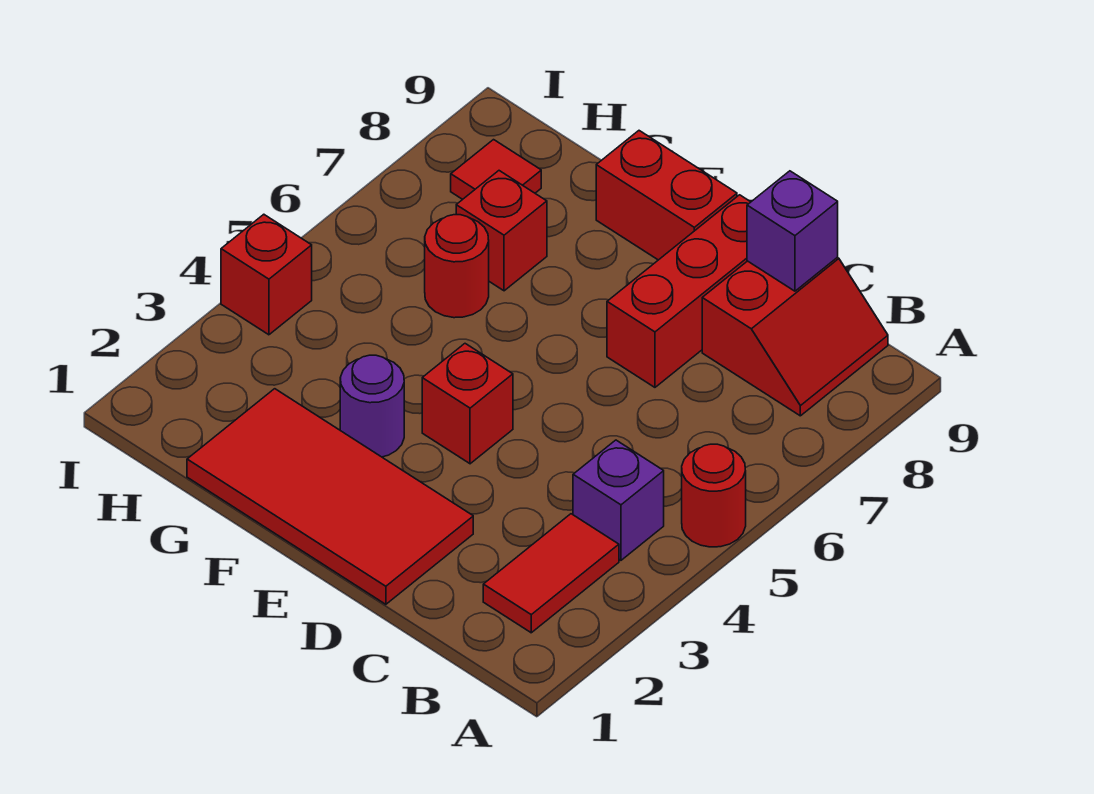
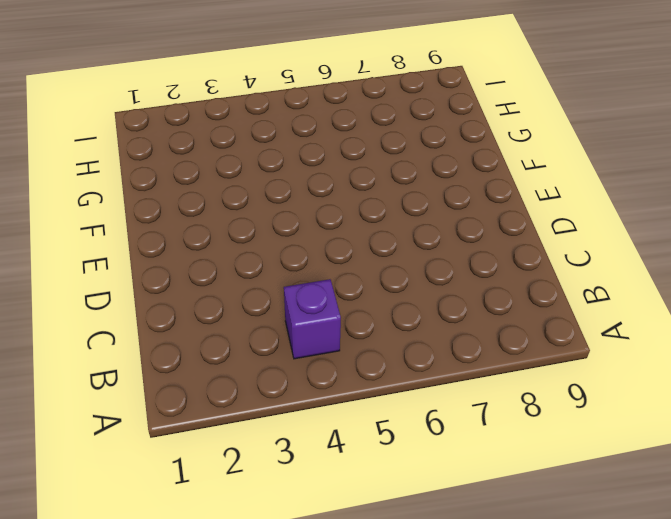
none -> red 1x1 round brick [682,444,746,547]
none -> red 1x2 tile [483,514,619,633]
none -> red 2x2 slope [702,257,888,416]

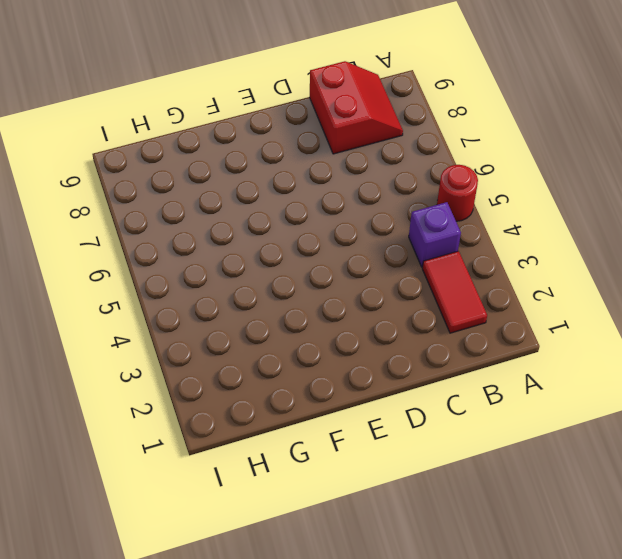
none -> red 2x4 tile [187,389,473,604]
none -> red 1x3 brick [607,195,750,387]
none -> red 1x1 brick [422,344,513,464]

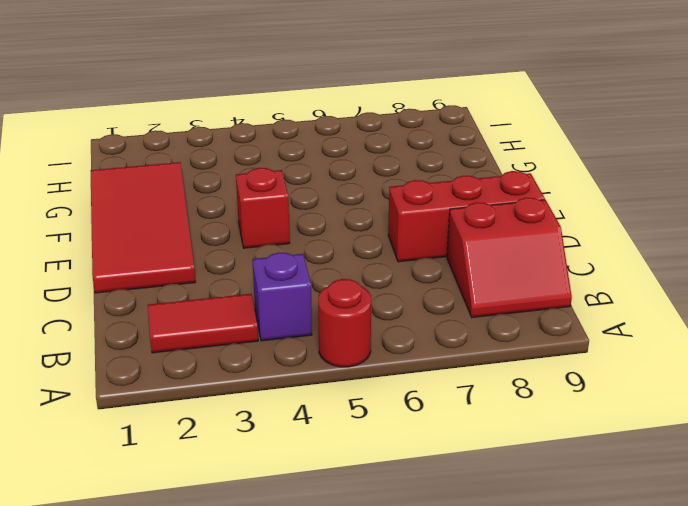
none -> red 1x2 brick [596,131,737,260]
none -> purple 1x1 round brick [340,355,404,457]
none -> red 1x1 round brick [425,215,489,318]

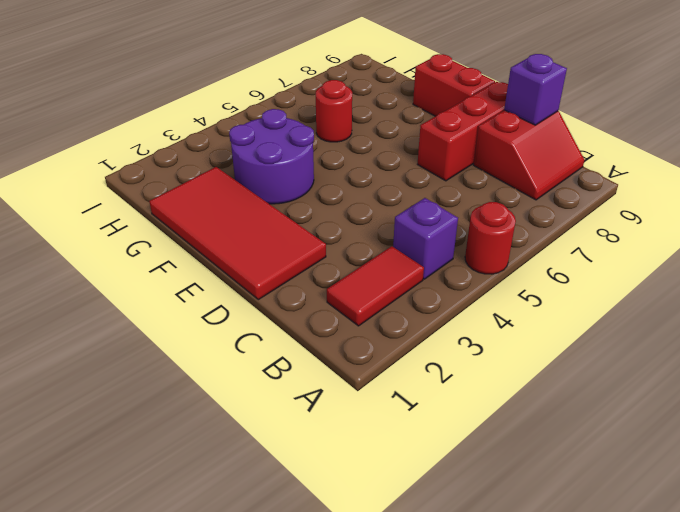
purple 2x2 round brick [229,109,314,204] -> purple 1x1 round brick [340,355,404,457]
none -> red 1x1 brick [422,344,513,464]
none -> red 1x1 brick [456,171,547,291]
none -> red 1x1 tile [451,140,541,199]

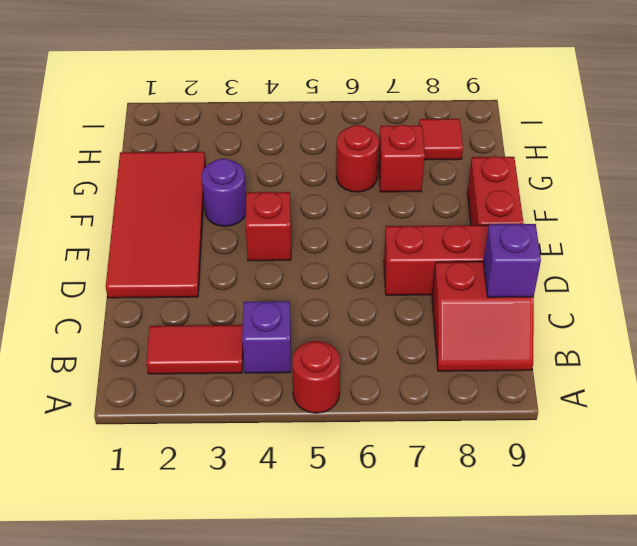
none -> red 1x1 brick [221,214,312,335]

